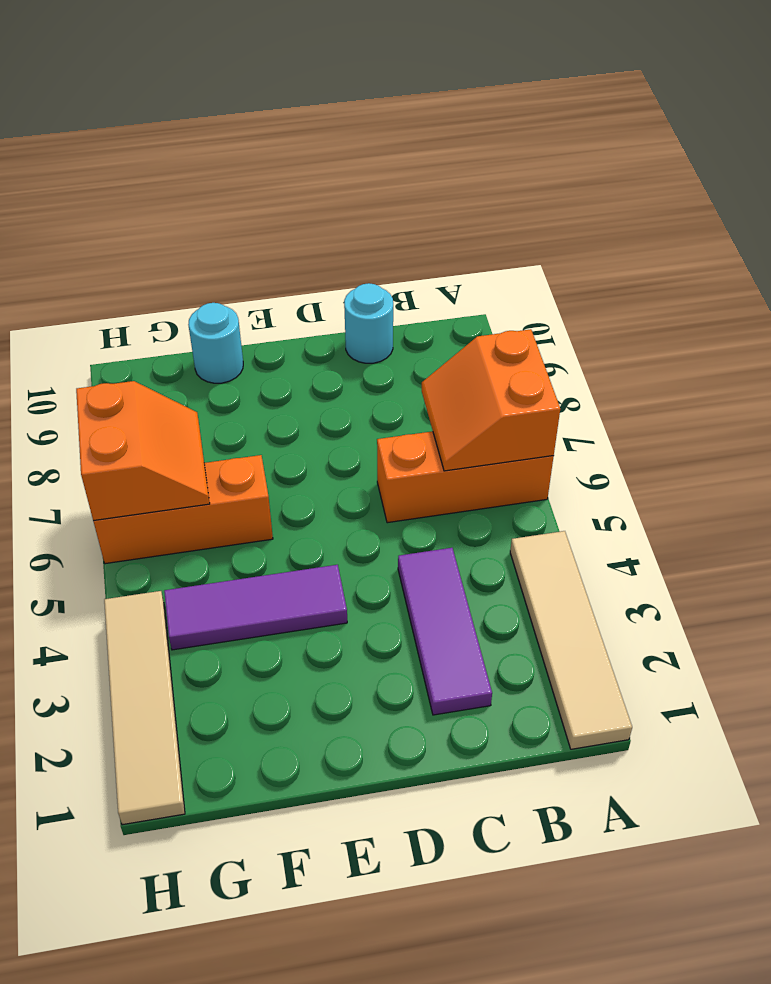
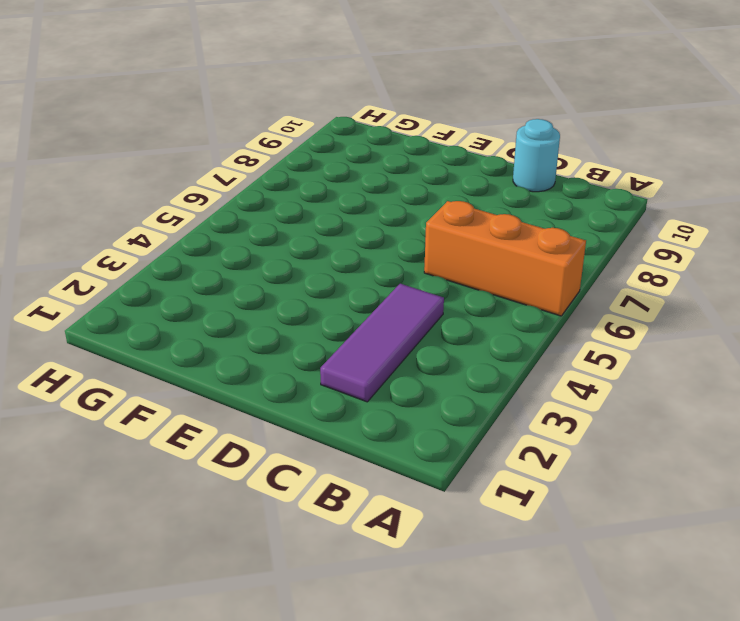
none -> tan 1x4 tile [510,531,632,749]
none -> purple 1x3 tile [164,565,347,650]

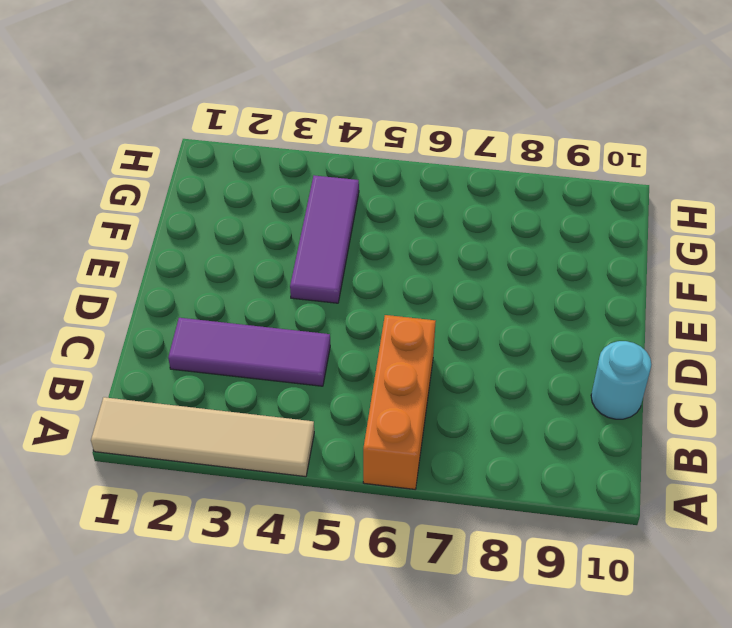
none -> orange 1x3 brick [93,455,273,564]
none -> cyan 1x1 round brick [188,303,243,383]

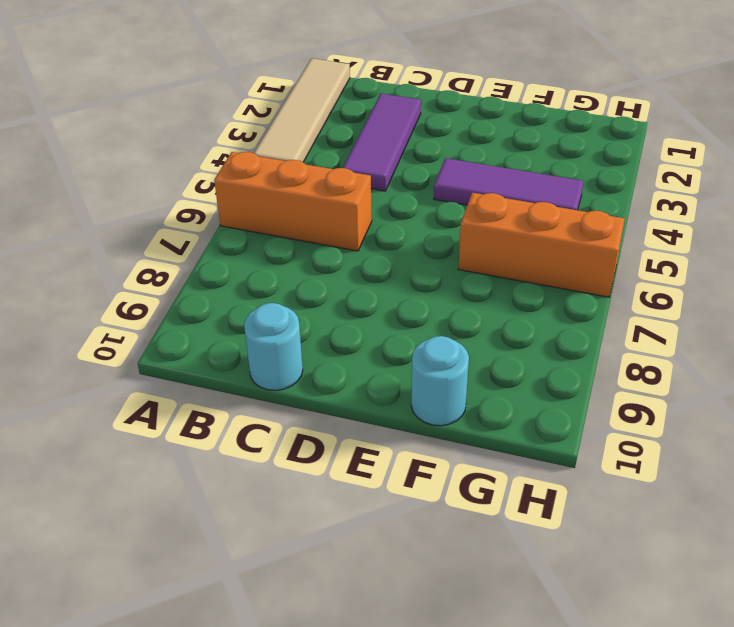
none -> tan 1x4 tile [104,591,185,825]
none -> orange 2x2 slope [422,329,560,471]

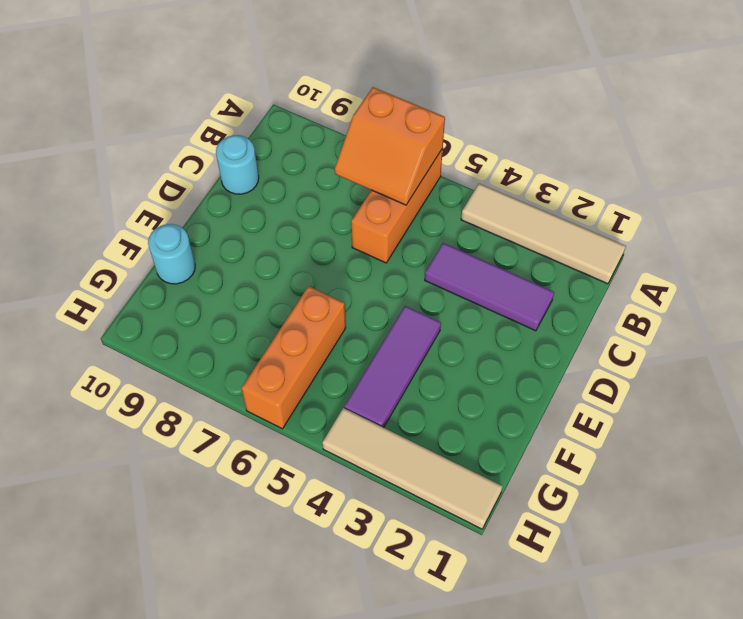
none -> orange 2x2 slope [76,381,210,521]

